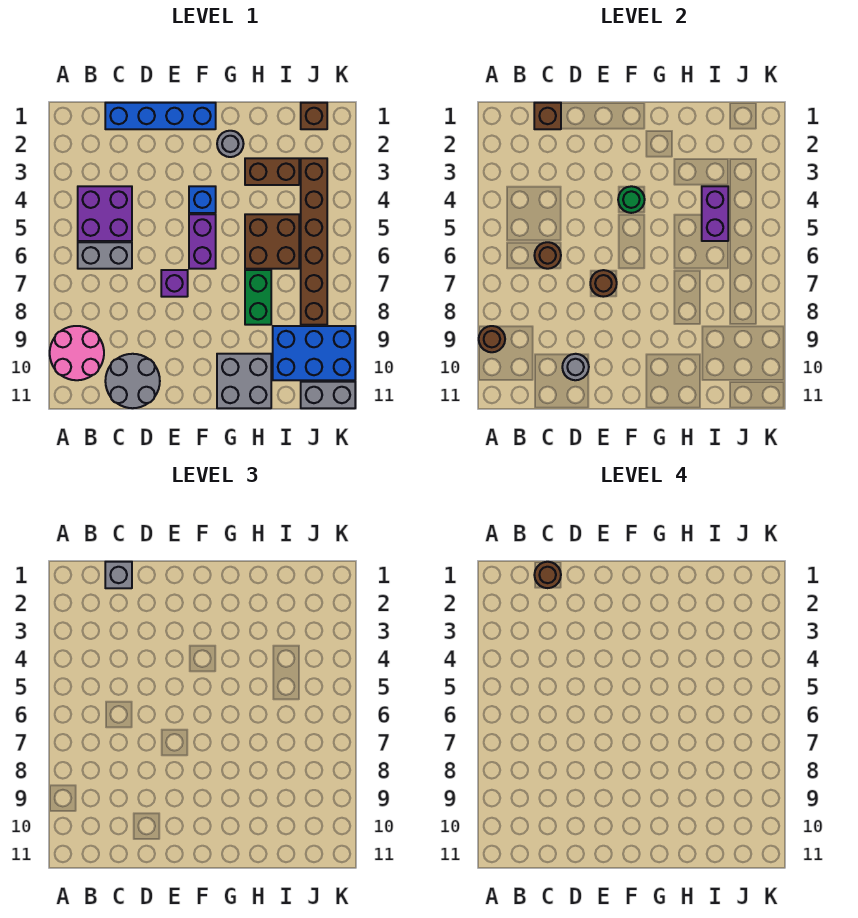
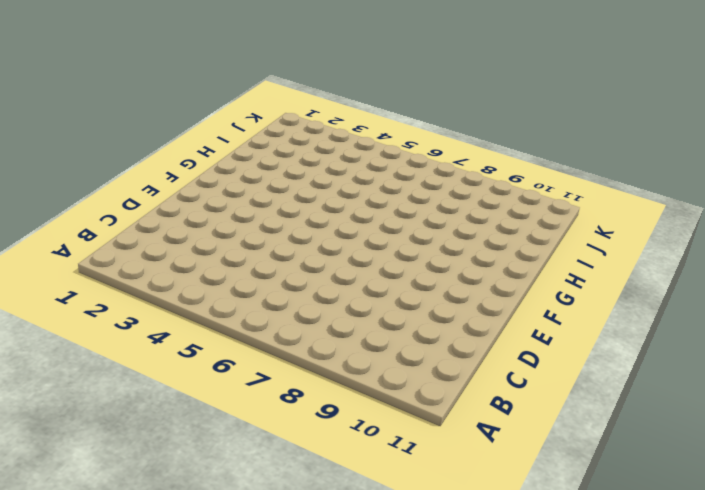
none -> pink 2x2 round brick [50,326,104,380]
none -> purple 2x2 brick [78,186,132,241]
none -> grey 1x2 brick [78,242,132,269]

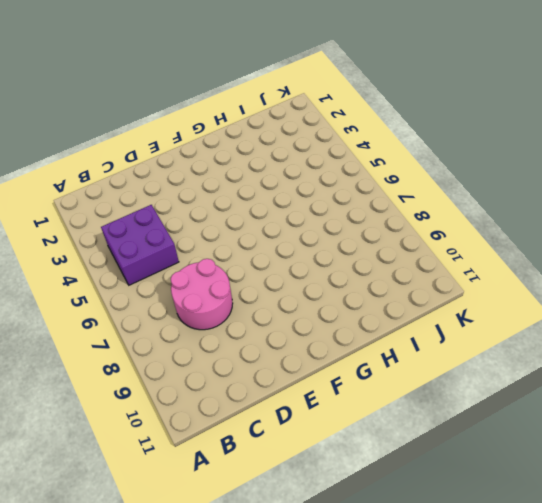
pink 2x2 round brick [171,259,233,330] -> pink 2x2 round brick moved to [50,326,104,380]
none -> grey 1x2 brick [78,242,132,269]
none -> blue 1x4 brick [105,103,216,129]
none -> grey 2x2 round brick [105,354,160,408]

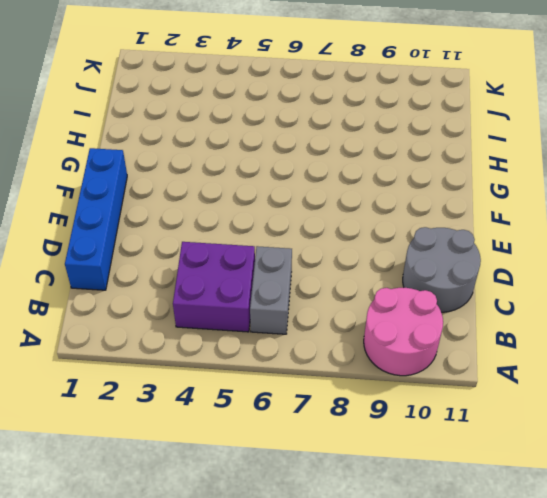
none -> purple 1x1 brick [161,270,188,297]
none -> blue 1x1 brick [189,186,216,213]
none -> purple 1x2 brick [189,214,216,269]

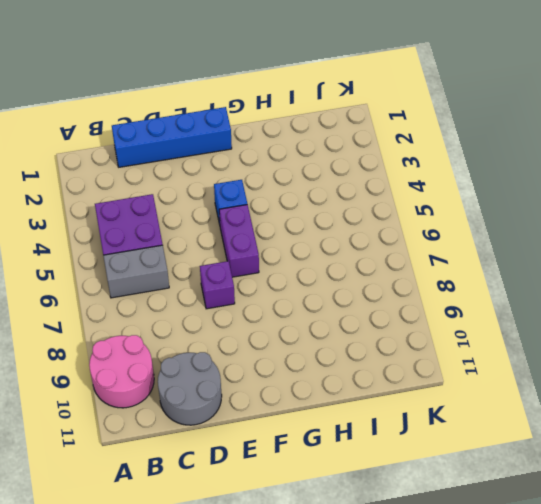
none -> grey 1x1 round brick [217,131,244,157]
none -> grey 2x2 brick [217,354,271,408]
none -> brown 1x2 brick [245,158,299,185]

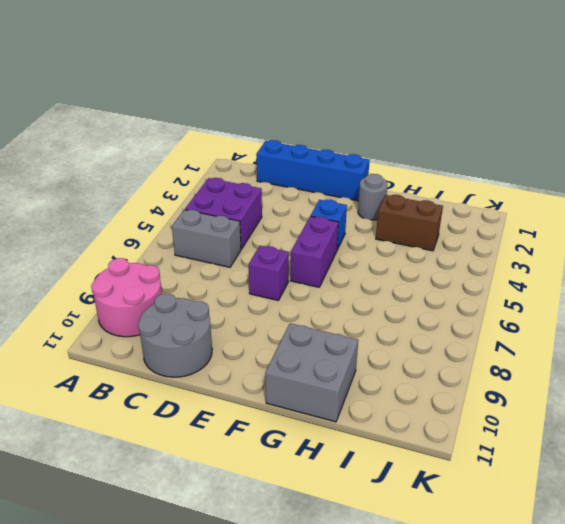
none -> brown 2x2 brick [245,214,299,269]
none -> green 1x2 brick [245,270,271,325]
none -> blue 2x3 brick [273,326,355,380]

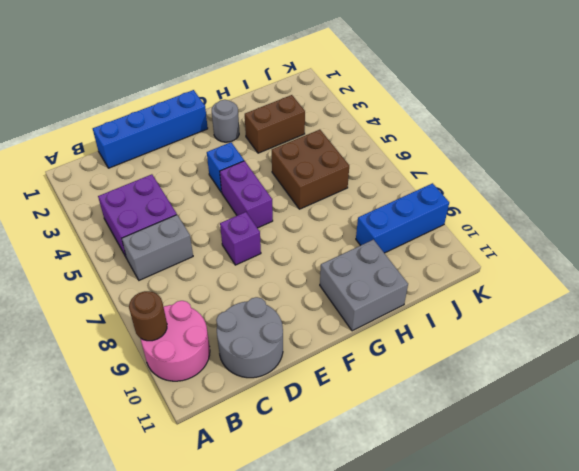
blue 1x3 brick [356,183,449,253] -> blue 2x3 brick [273,326,355,380]
none -> green 1x2 brick [245,270,271,325]
none -> brown 1x1 brick [301,103,327,129]
none -> brown 1x6 brick [301,158,327,325]

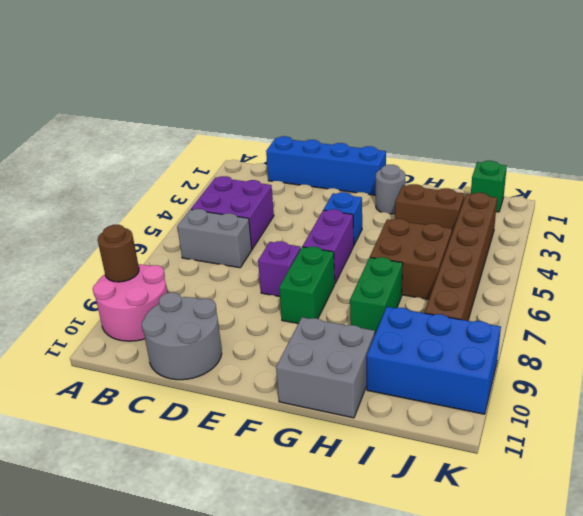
green 1x2 brick [279,247,335,323] -> none
green 1x1 brick [471,161,507,212] -> brown 1x1 brick [301,103,327,129]
none -> grey 1x2 brick [301,382,355,408]
none -> brown 1x1 brick [534,103,561,129]
none -> brown 1x1 round brick [534,242,561,269]

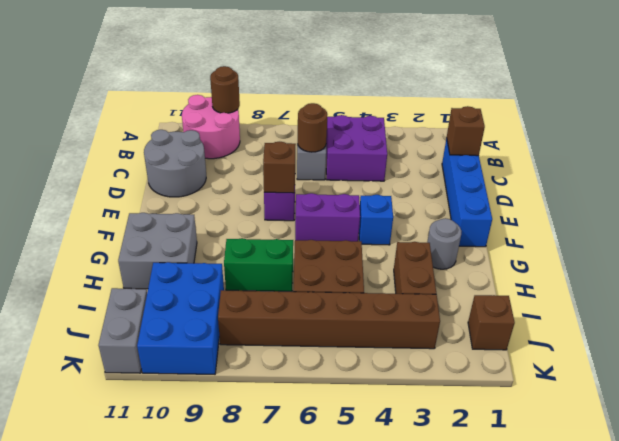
brown 1x1 brick [263,142,296,193] -> brown 1x1 round brick [590,270,617,297]
none -> grey 1x1 round brick [562,354,589,380]
none -> green 1x1 round brick [618,186,645,213]
none -> purple 1x2 brick [702,186,728,241]

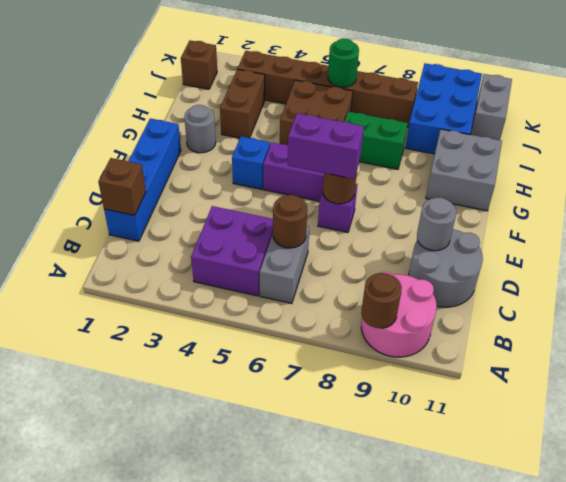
purple 1x2 brick [288,113,364,179] -> purple 1x2 brick moved to [702,186,728,241]
green 1x1 round brick [328,38,359,87] -> green 1x1 round brick moved to [618,186,645,213]
none -> grey 1x1 brick [105,562,132,588]
none -> brown 1x1 round brick [534,562,561,588]

